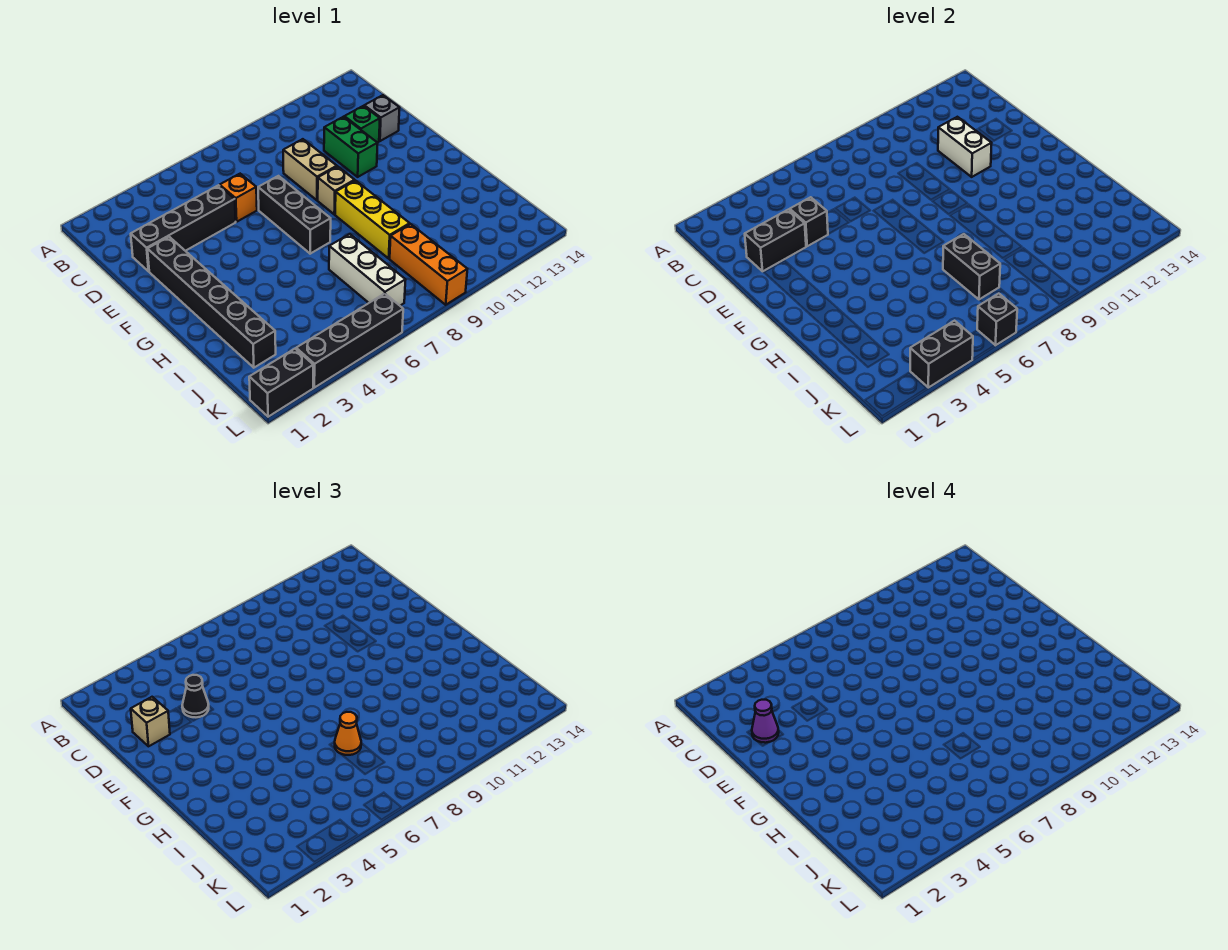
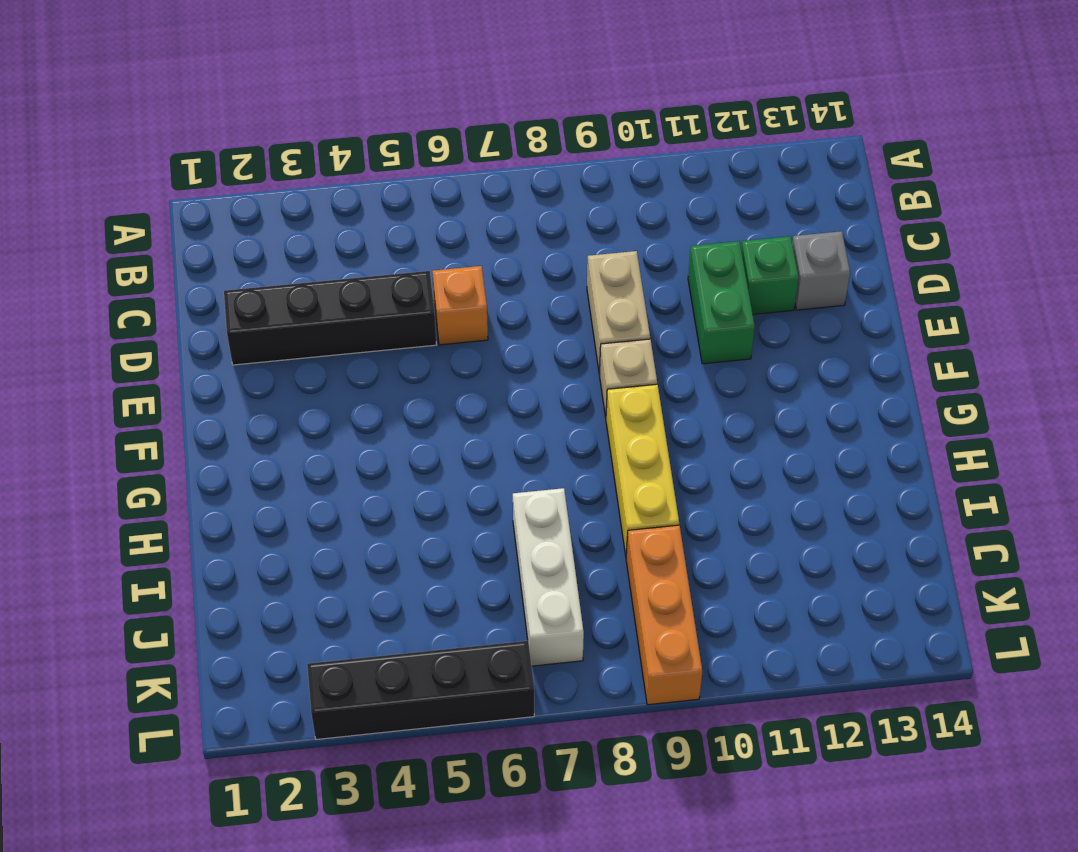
none -> black 1x6 brick [147,237,276,368]
none -> black 1x3 brick [258,176,331,254]
none -> black 1x2 brick [249,349,313,417]

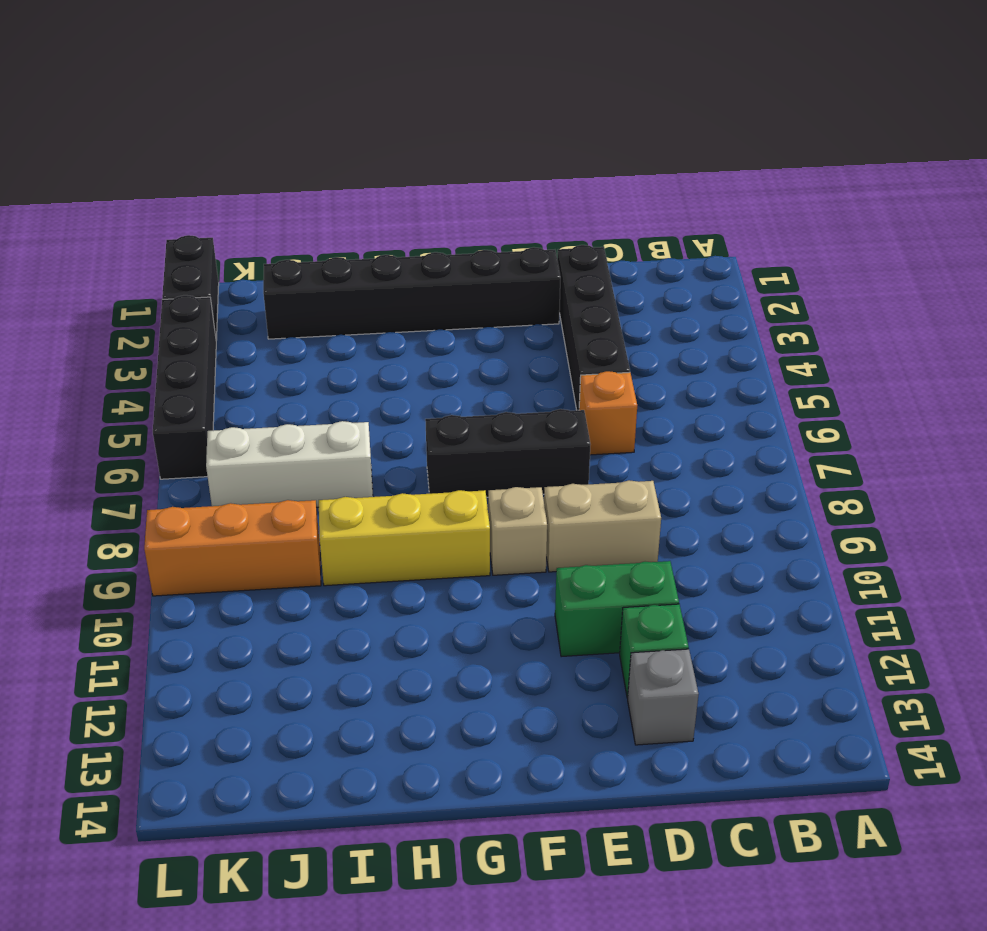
none -> black 1x2 brick [745,209,806,271]
none -> black 1x1 brick [790,197,828,246]
none -> white 1x2 brick [938,117,992,177]

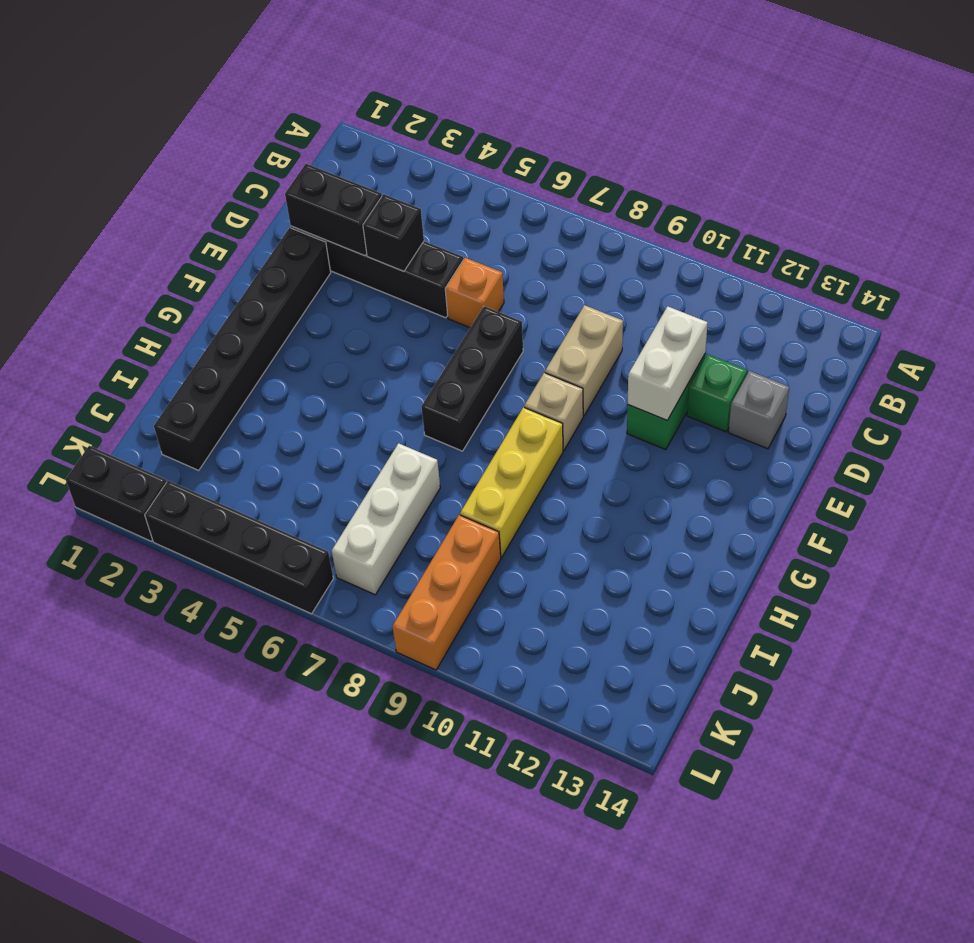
none -> black 1x2 brick [943,234,1000,300]
none -> black 1x2 brick [910,321,973,388]
none -> black 1x1 brick [977,294,1017,345]

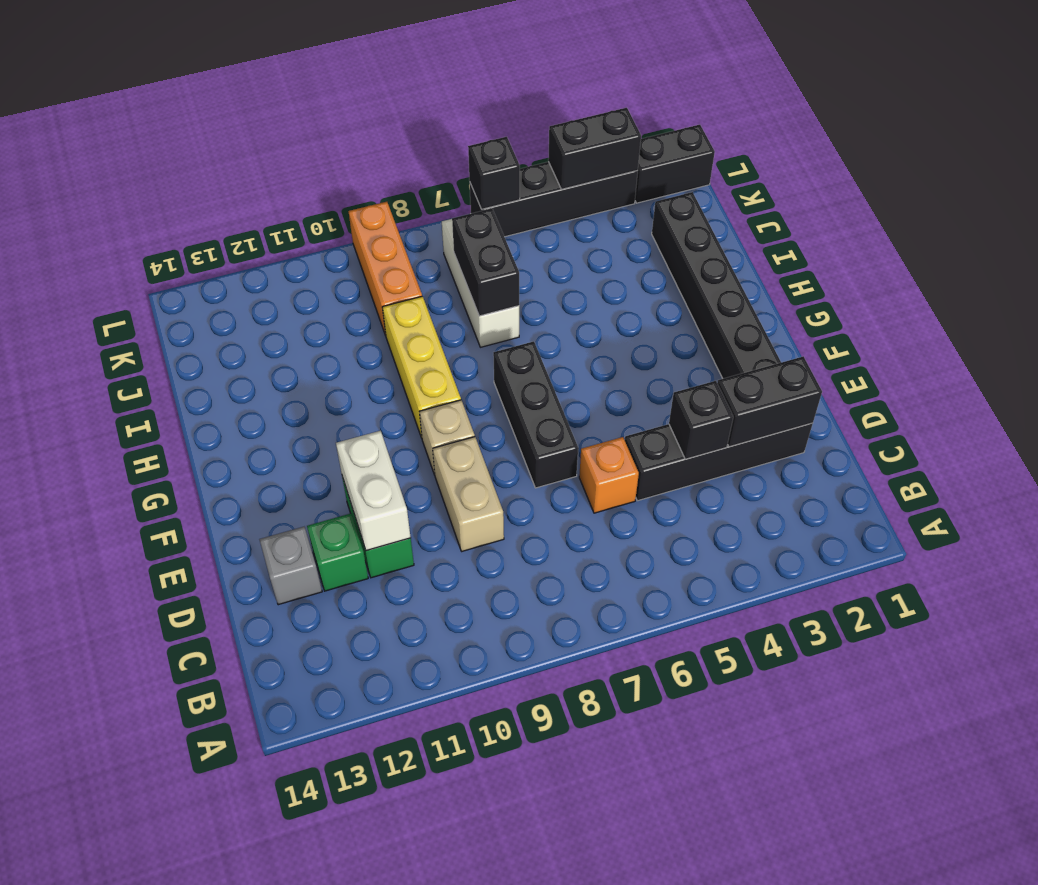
none -> tan 1x1 brick [131,697,170,746]
none -> black 1x1 cone [182,675,209,717]
none -> orange 1x1 cone [335,712,361,755]

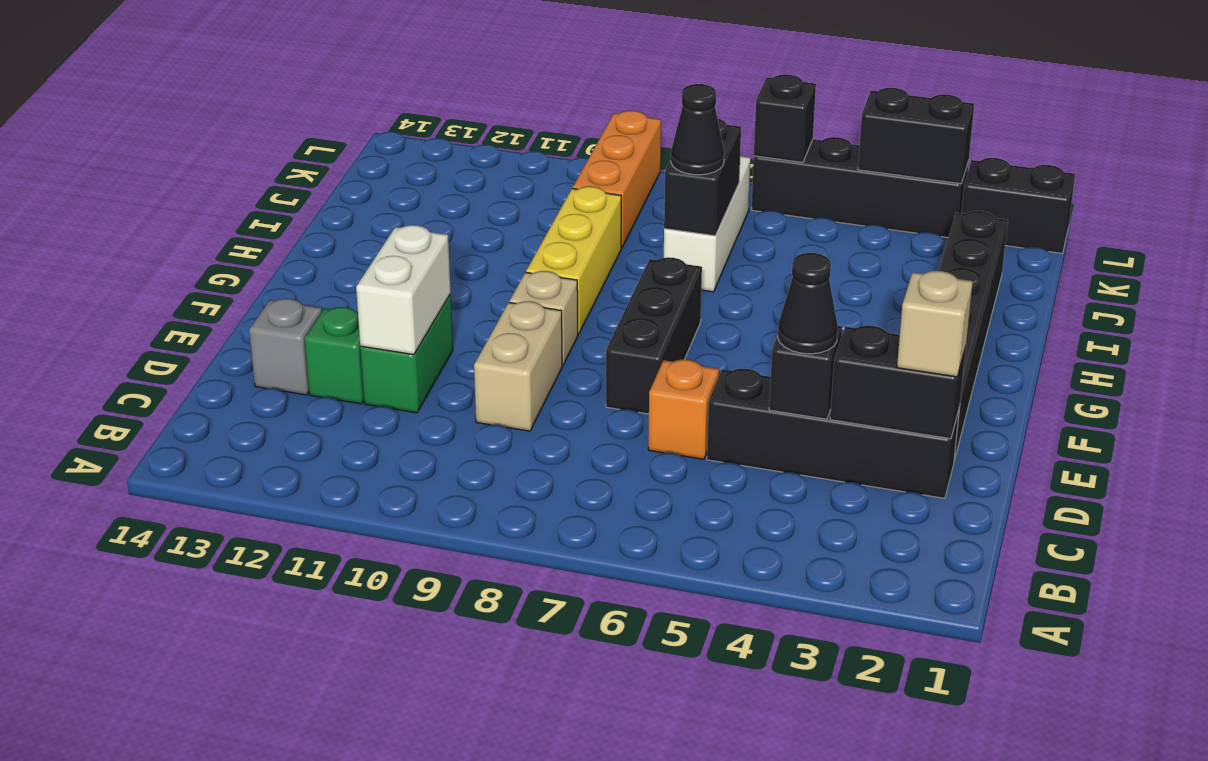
black 1x1 cone [671,84,724,175] -> orange 1x1 cone [335,712,361,755]
none -> purple 1x1 cone [752,700,779,743]

